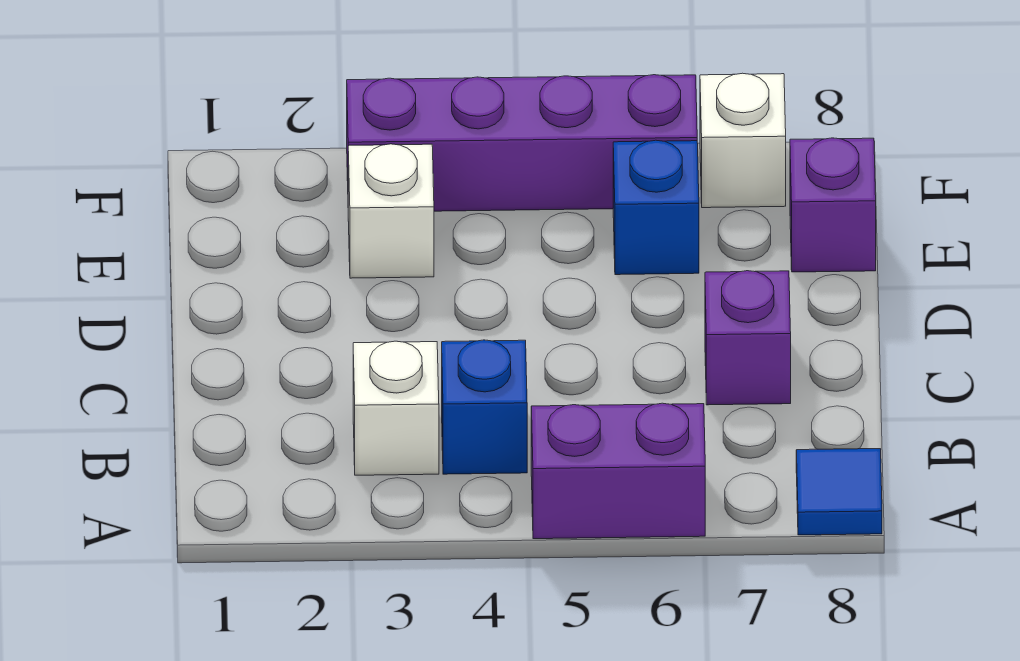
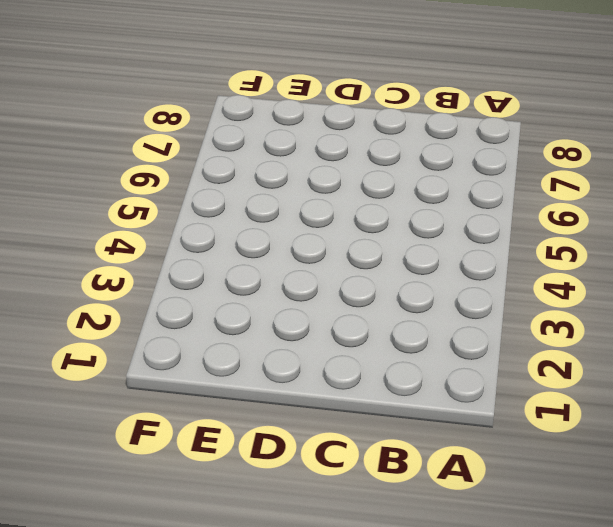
none -> purple 1x2 brick [531,403,705,539]
none -> blue 1x1 tile [796,449,882,535]

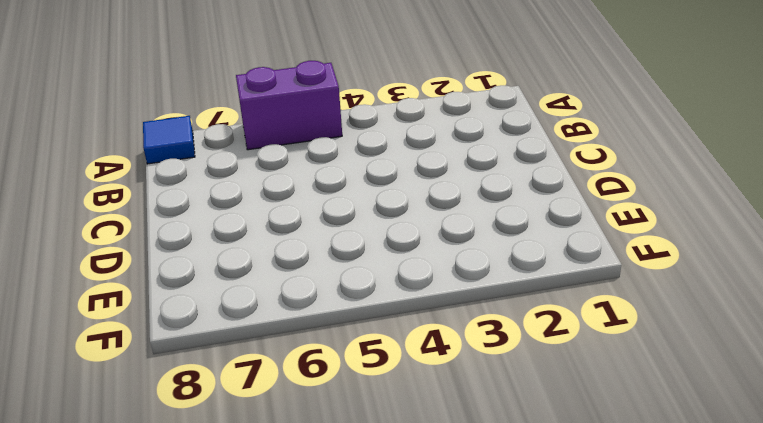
none -> white 1x1 brick [353,341,439,475]
none -> blue 1x1 brick [442,340,527,474]

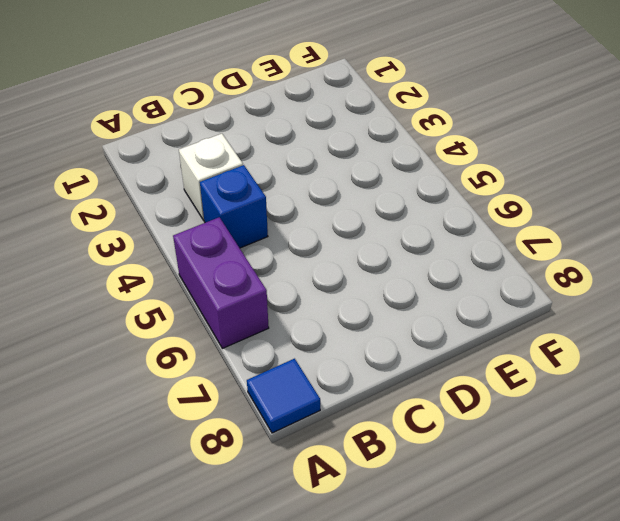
none -> purple 1x1 brick [705,271,791,405]
none -> white 1x1 brick [348,144,434,278]

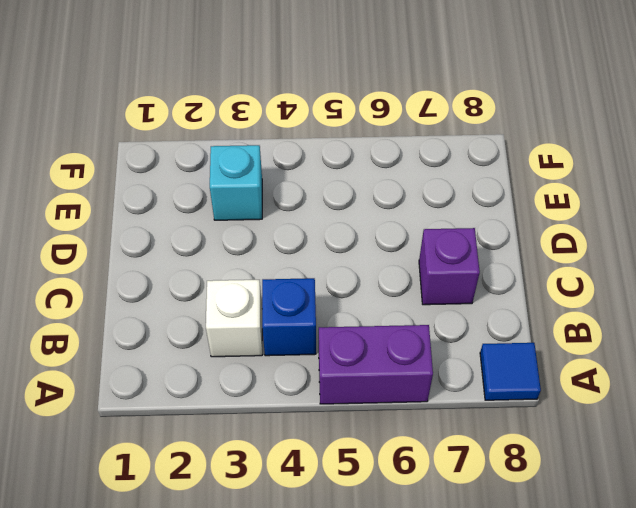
cyan 1x1 brick [210,145,262,220] -> white 1x1 brick [348,144,434,278]
none -> blue 1x1 brick [613,140,699,275]
none -> purple 1x1 brick [790,138,876,272]

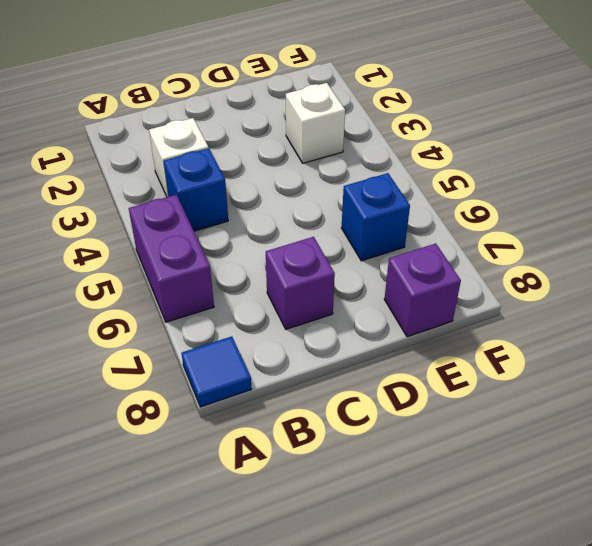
none -> purple 1x4 brick [347,75,697,211]
none -> white 1x1 brick [700,73,786,208]

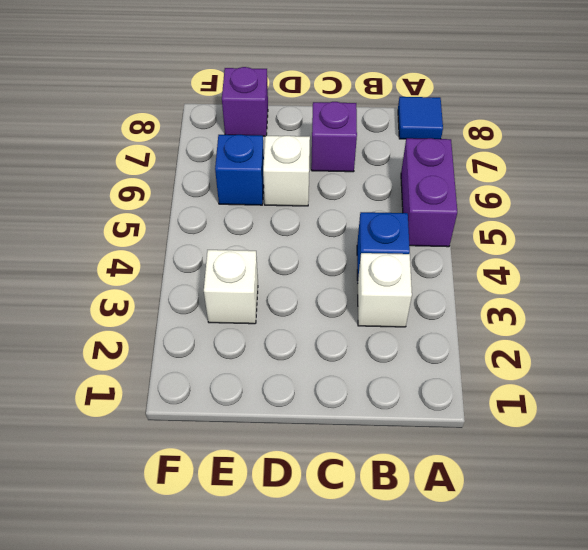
white 1x1 brick [263,136,310,206] -> white 1x1 brick moved to [700,73,786,208]
none -> purple 1x4 brick [347,75,697,211]

